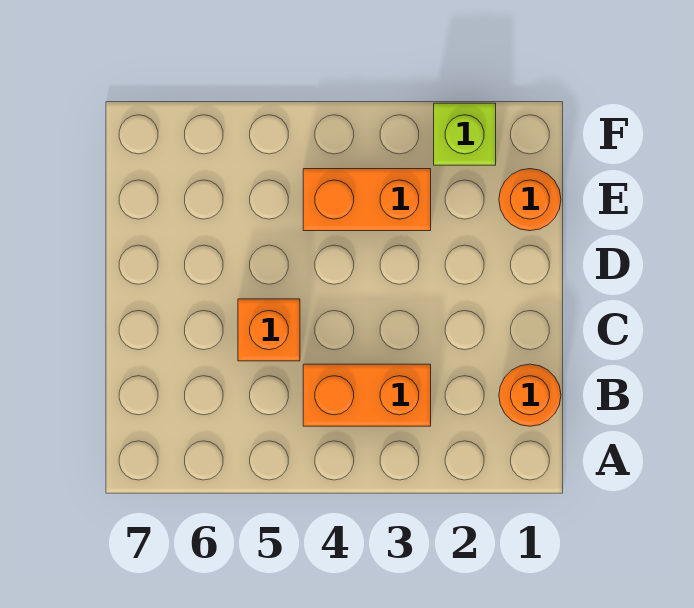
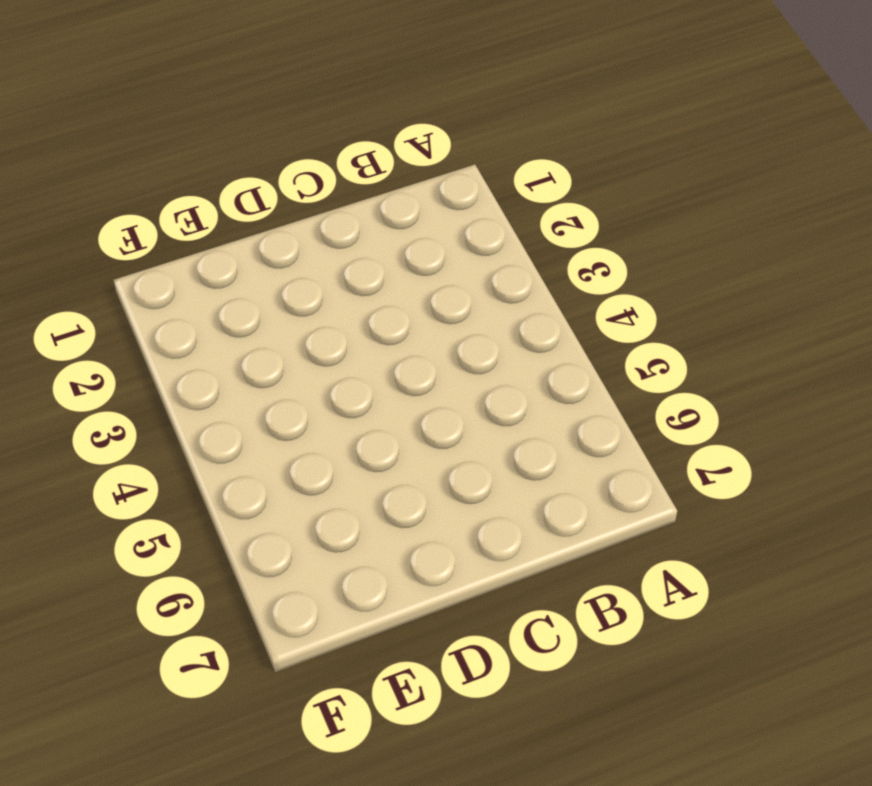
none -> orange 1x1 round brick [499,364,561,426]
none -> orange 1x2 brick [303,364,431,426]

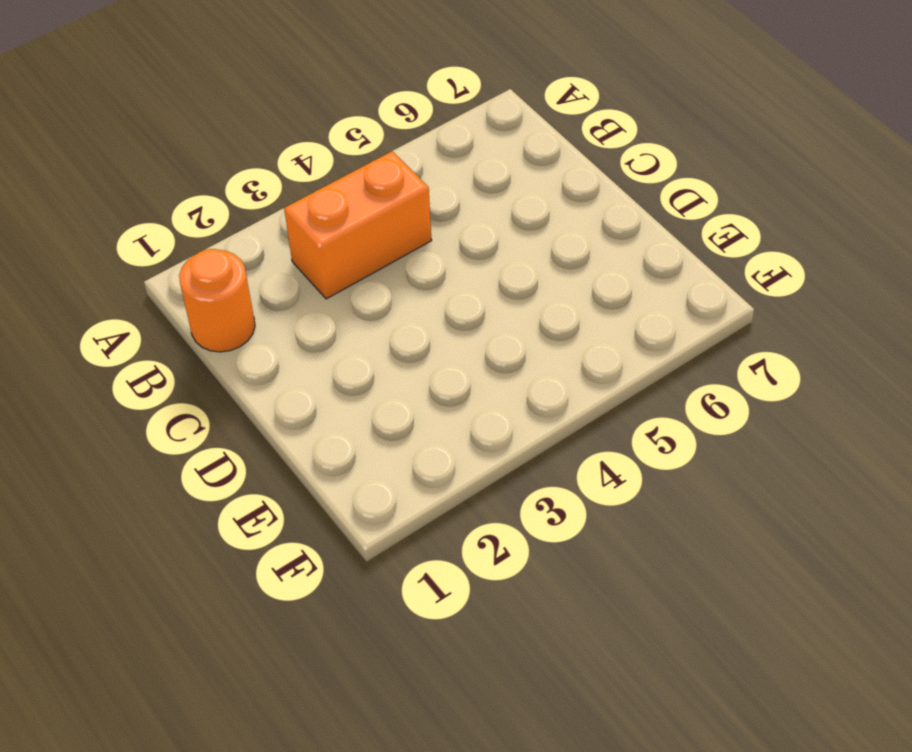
none -> orange 1x1 brick [238,299,300,361]
none -> orange 1x1 round brick [499,169,561,231]

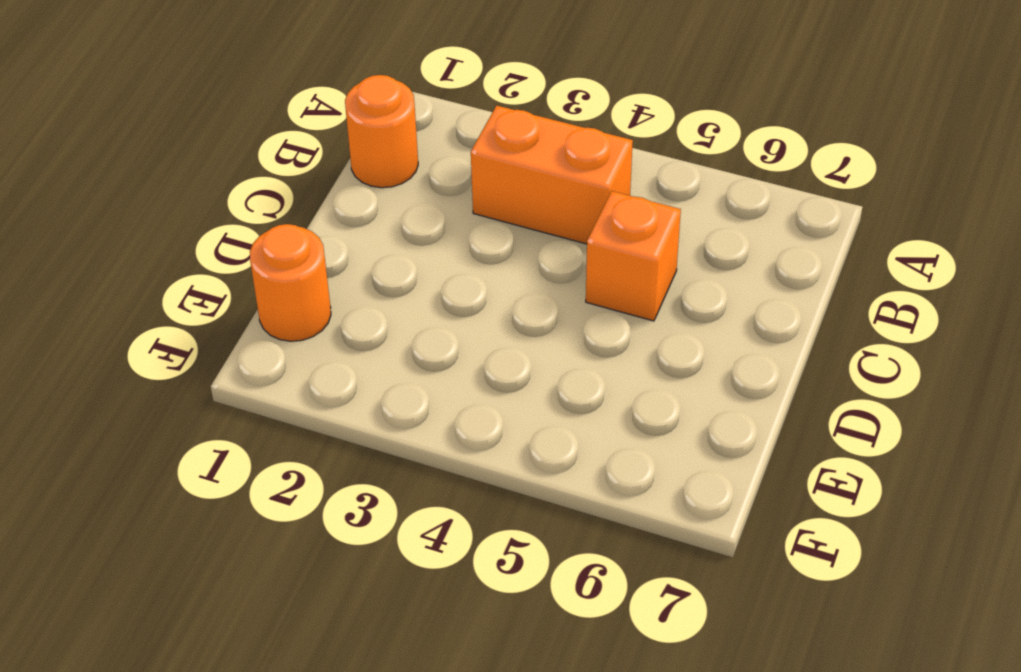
none -> orange 1x2 brick [303,169,431,231]
none -> lime 1x1 brick [434,103,496,165]

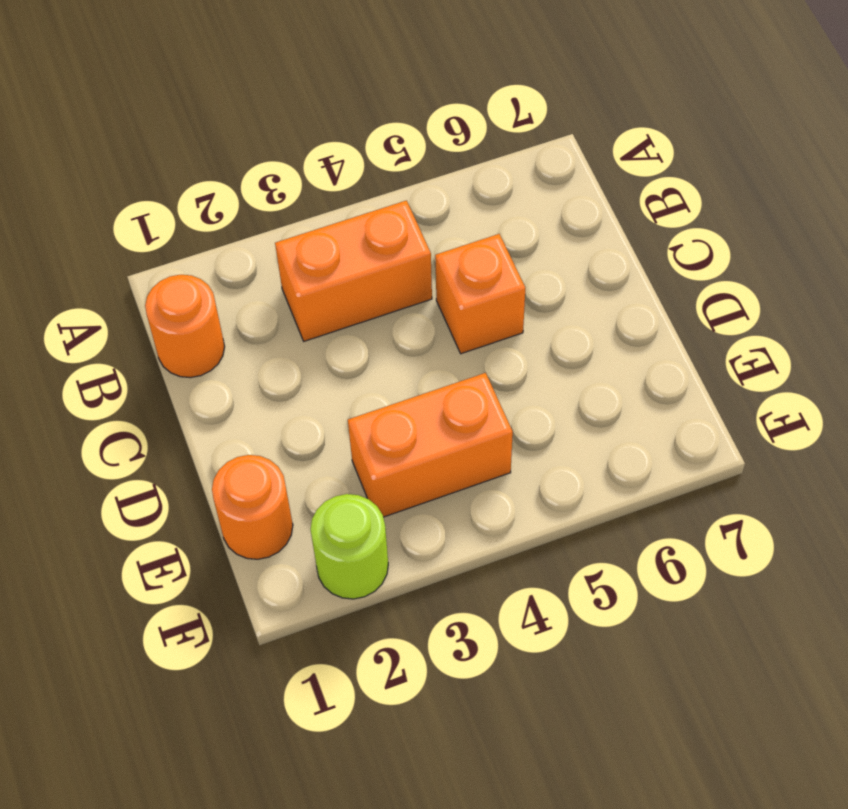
lime 1x1 round brick [310,494,388,599] -> lime 1x1 brick [434,103,496,165]

